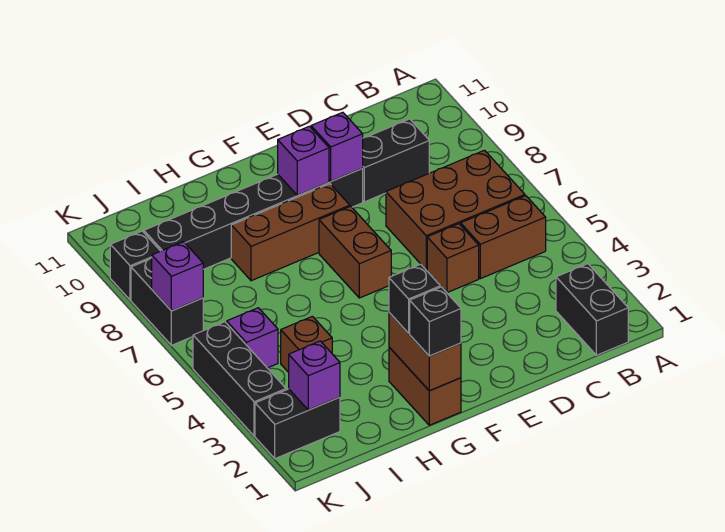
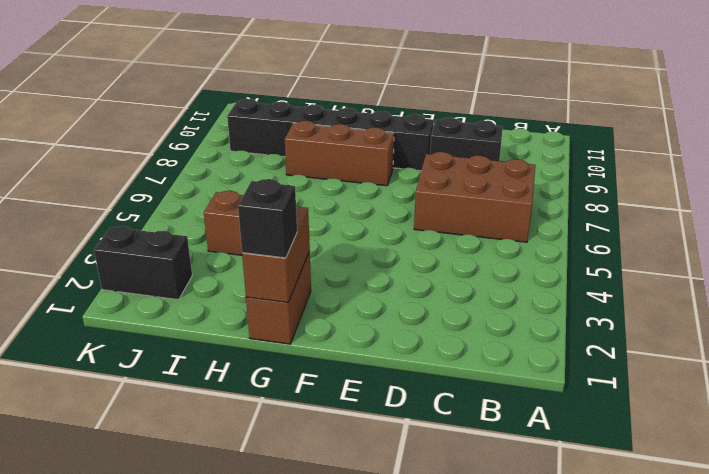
none -> black 1x2 brick [556,264,628,355]
none -> brown 1x2 brick [461,196,546,279]
none -> brown 1x1 brick [427,224,479,293]

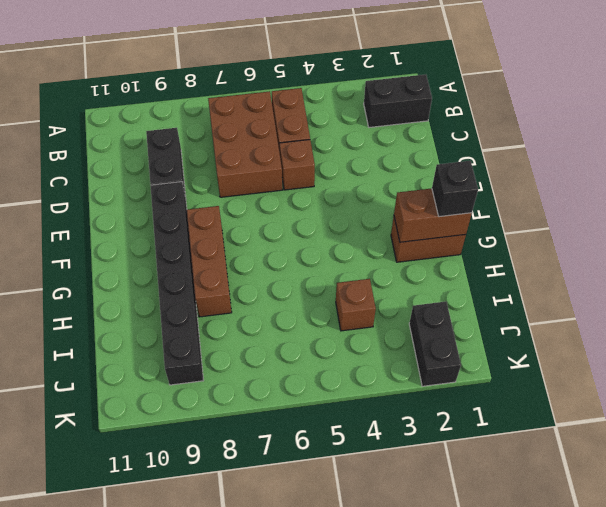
none -> brown 1x2 brick [319,206,391,298]
none -> purple 1x1 brick [227,308,278,368]
none -> black 1x3 brick [193,322,286,436]

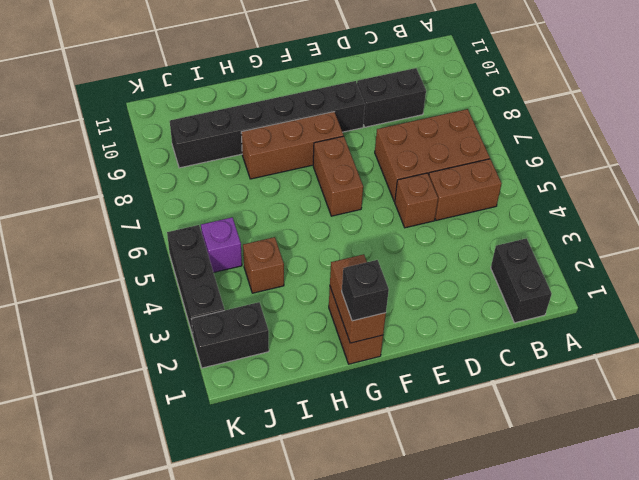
none -> black 1x2 brick [131,258,203,345]
none -> black 1x1 brick [110,231,160,300]
none -> purple 1x1 brick [311,112,363,181]

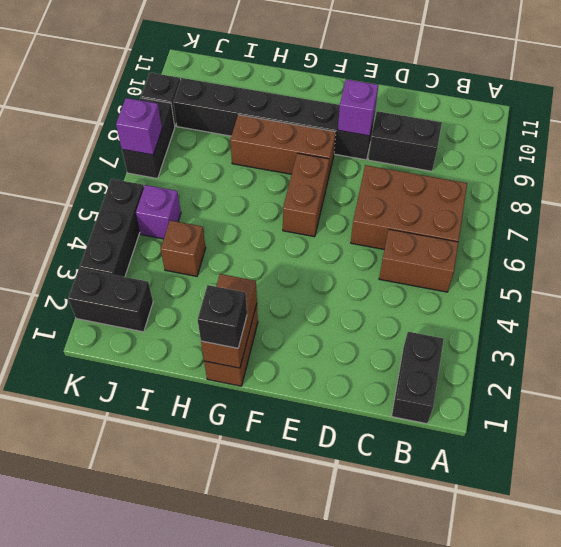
none -> brown 1x1 brick [427,224,479,293]
none -> purple 1x1 brick [278,126,329,195]
none -> purple 1x1 brick [289,341,340,410]

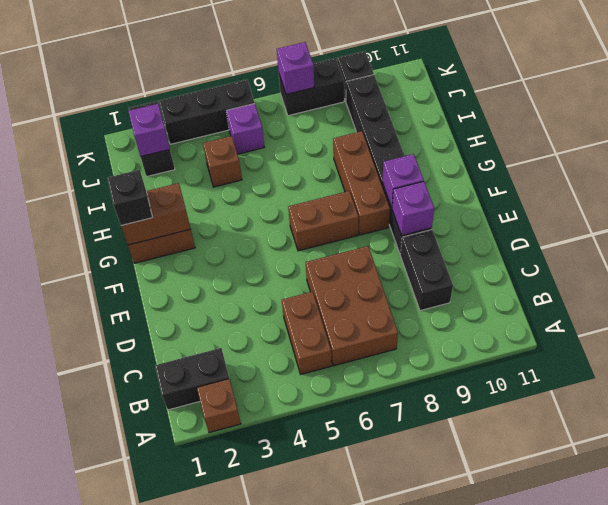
brown 1x1 brick [197,379,241,433] -> brown 1x1 brick moved to [427,224,479,293]
none -> black 1x1 brick [389,264,440,333]

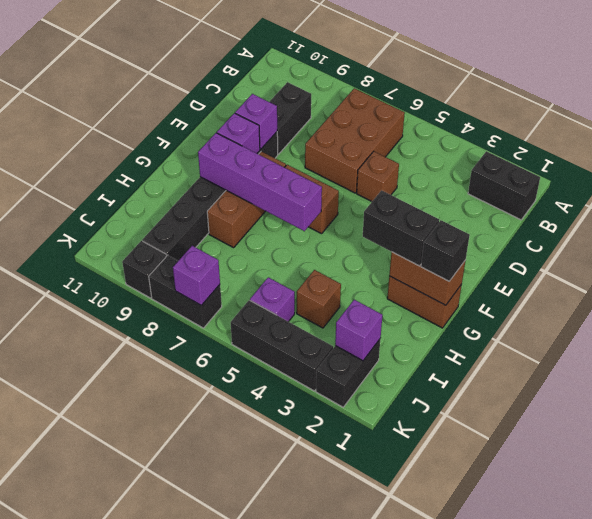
black 1x2 brick [363,190,439,266] -> black 1x1 brick [389,264,440,333]
purple 1x4 brick [198,133,322,231] -> none
none -> brown 1x2 brick [461,196,546,279]

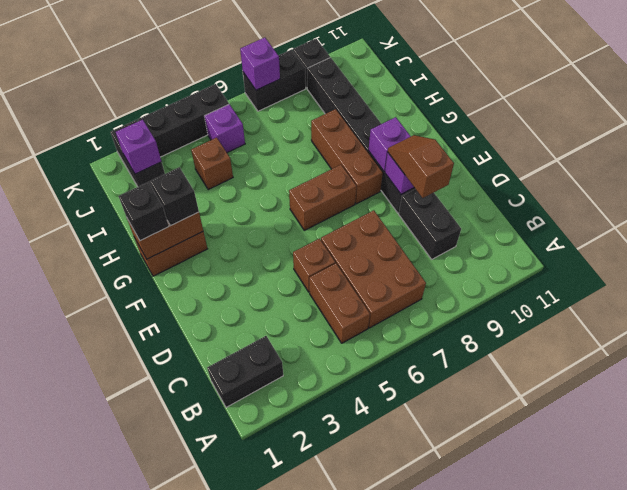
brown 1x2 slope [388,135,454,198] -> none

